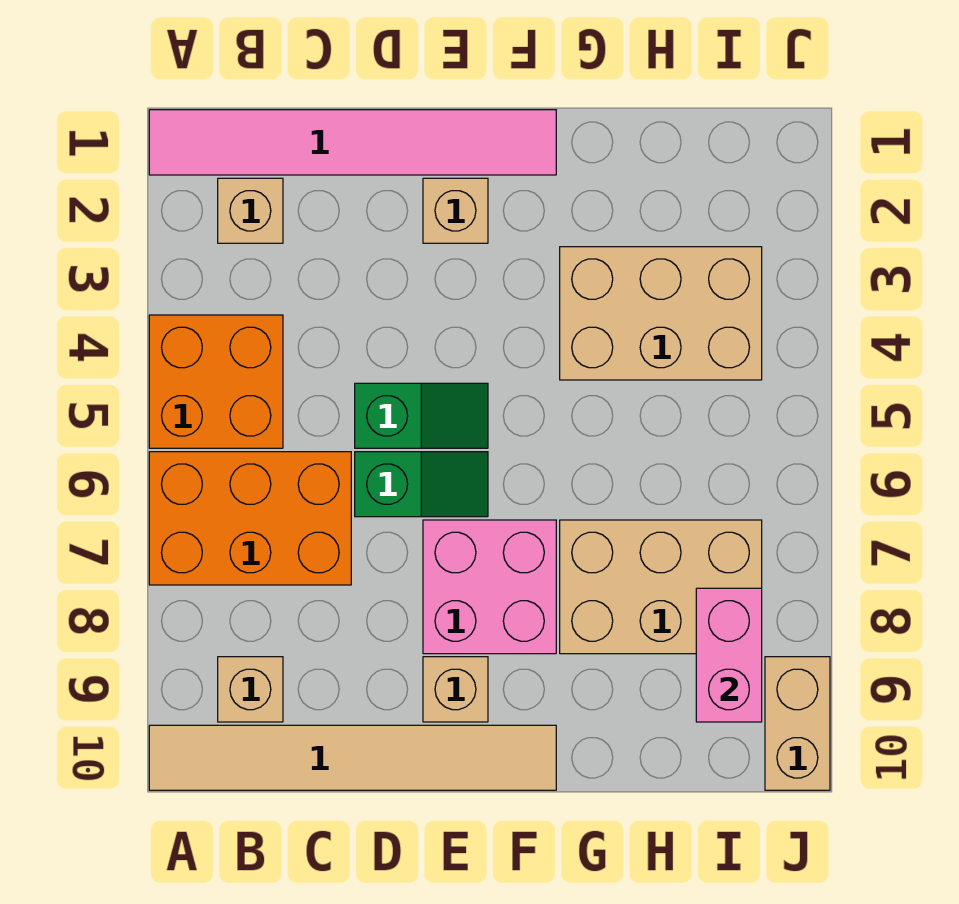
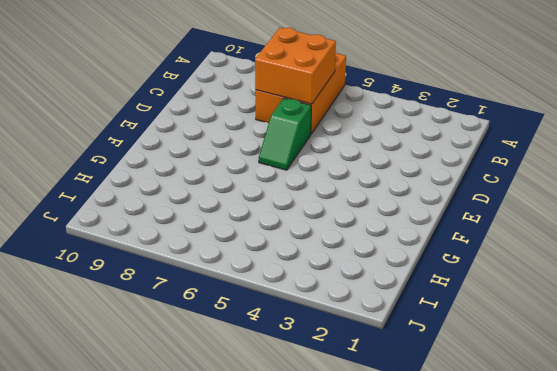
orange 2x2 brick [255,28,336,104] -> orange 2x2 brick moved to [149,315,283,448]
none -> pink 1x6 tile [149,110,556,175]
none -> tan 1x6 tile [149,725,556,790]
none -> tan 1x1 brick [218,178,283,243]

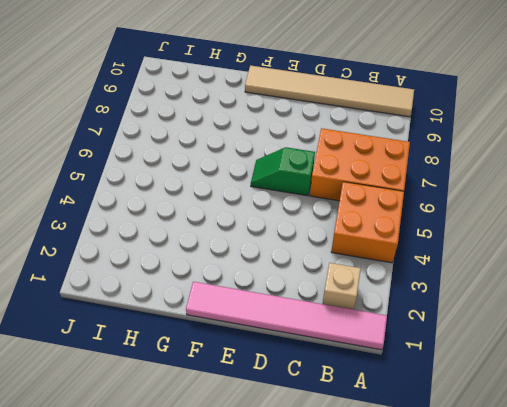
none -> tan 1x1 brick [218,657,283,722]
none -> green 1x2 slope [355,383,488,448]
none -> tan 1x1 brick [423,178,488,243]

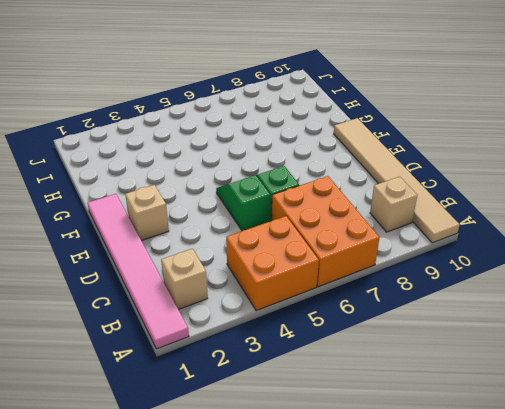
none -> pink 2x2 brick [423,520,556,654]
none -> tan 1x1 brick [423,657,488,722]
none -> tan 2x3 brick [560,247,762,380]

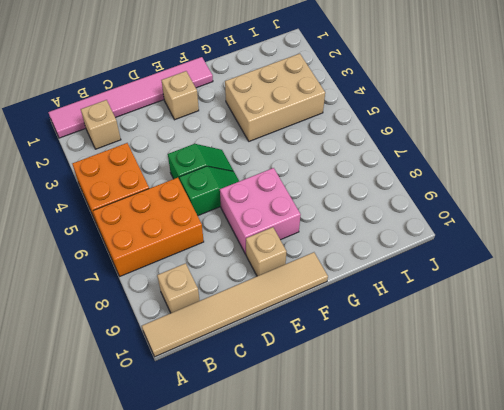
none -> tan 2x3 brick [560,520,762,654]
none -> tan 1x2 brick [765,657,830,790]
none -> pink 1x2 brick [696,588,762,722]

